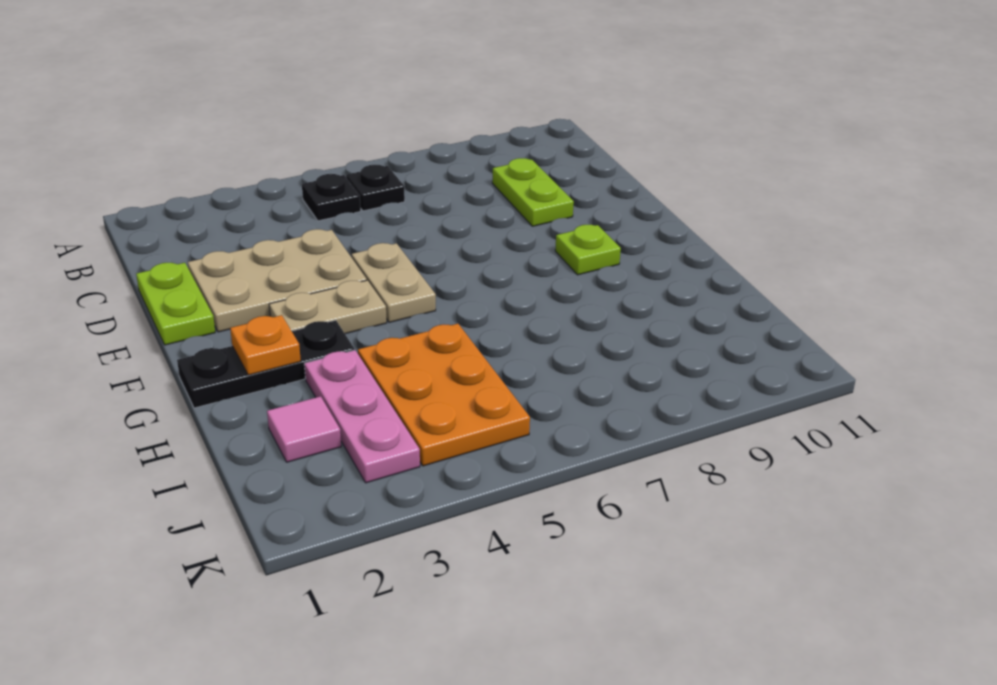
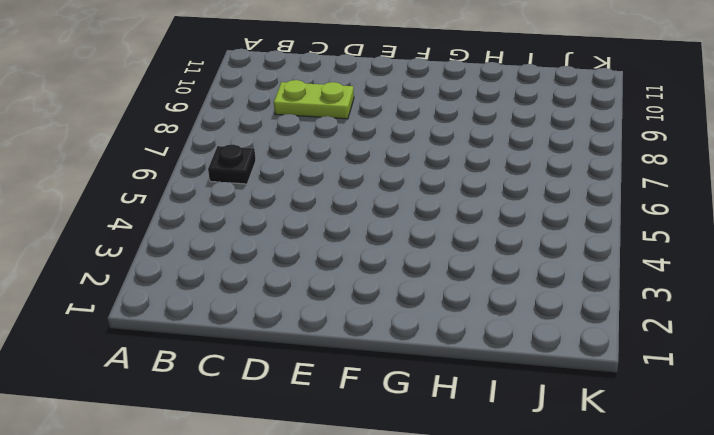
none -> black 1x1 plate [302,174,361,221]
none -> lime 1x2 plate [136,263,215,345]
none -> tan 2x3 plate [188,229,367,332]

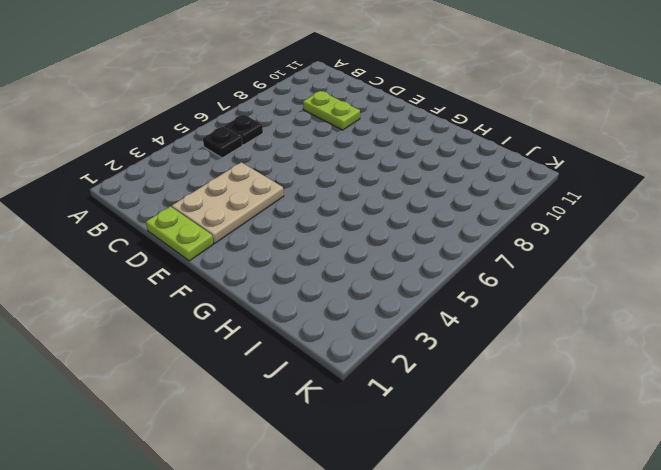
none -> tan 1x2 plate [352,243,436,322]
none -> tan 1x2 plate [269,280,387,334]
none -> lime 1x1 plate [555,225,621,275]

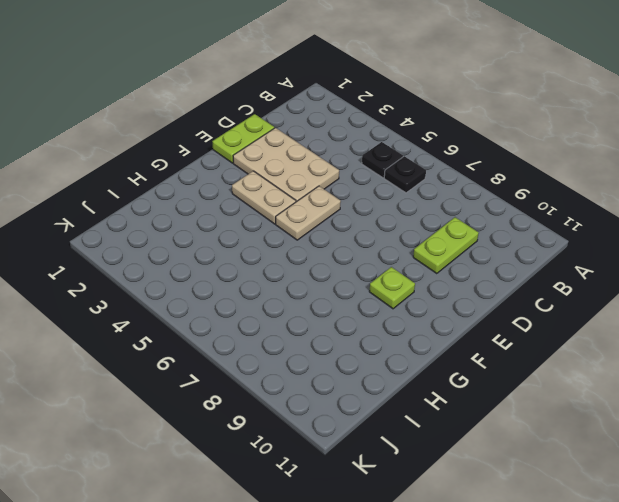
none -> black 1x3 plate [177,320,354,408]
none -> pink 1x3 plate [304,350,420,483]
none -> orange 2x3 plate [358,324,530,466]

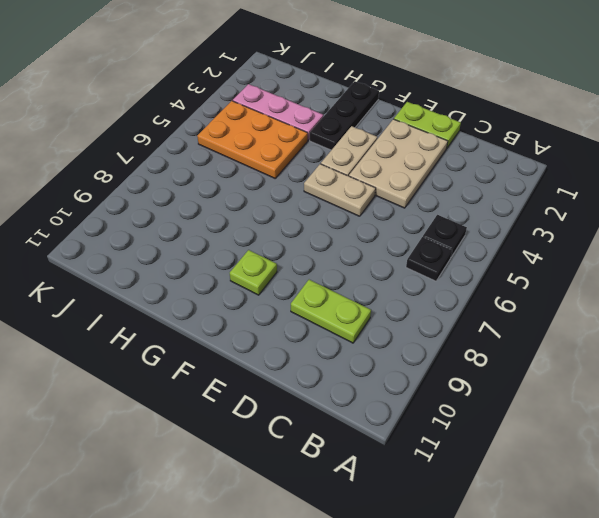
none -> pink 1x1 tile [267,396,341,462]
none -> orange 1x1 plate [230,315,301,375]

